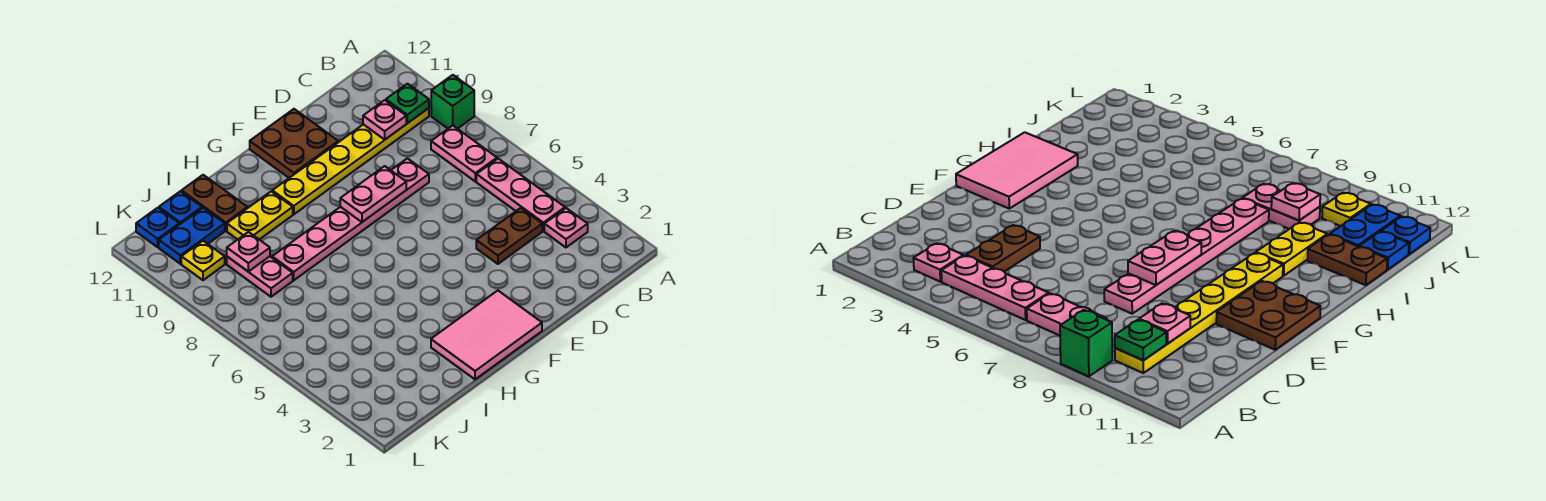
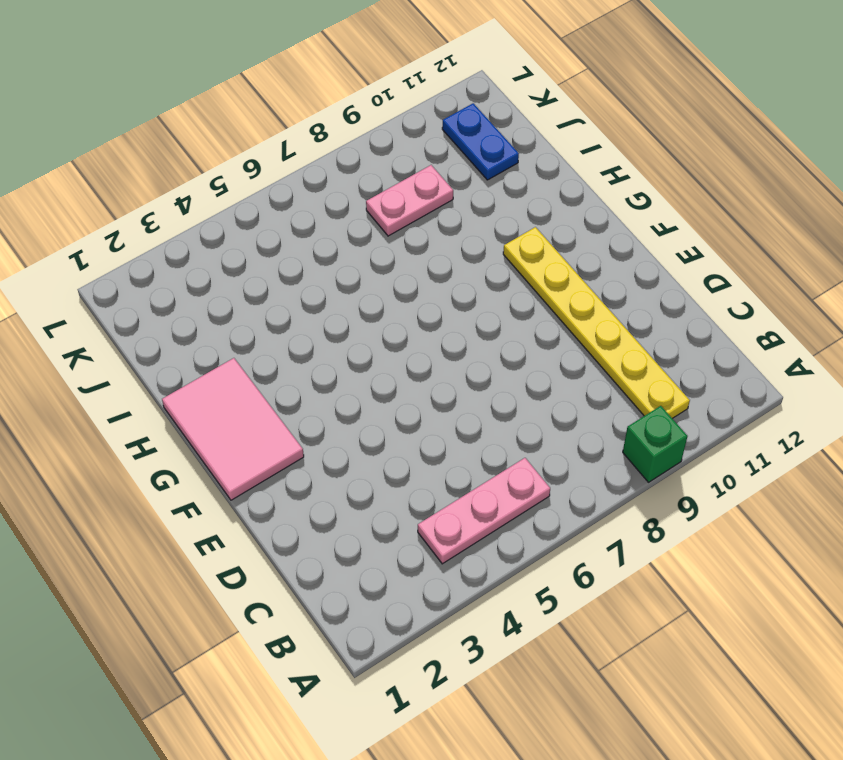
none -> pink 1x1 plate [544,208,588,247]
none -> pink 1x2 plate [431,126,497,181]
none -> brown 1x2 plate [476,208,542,264]

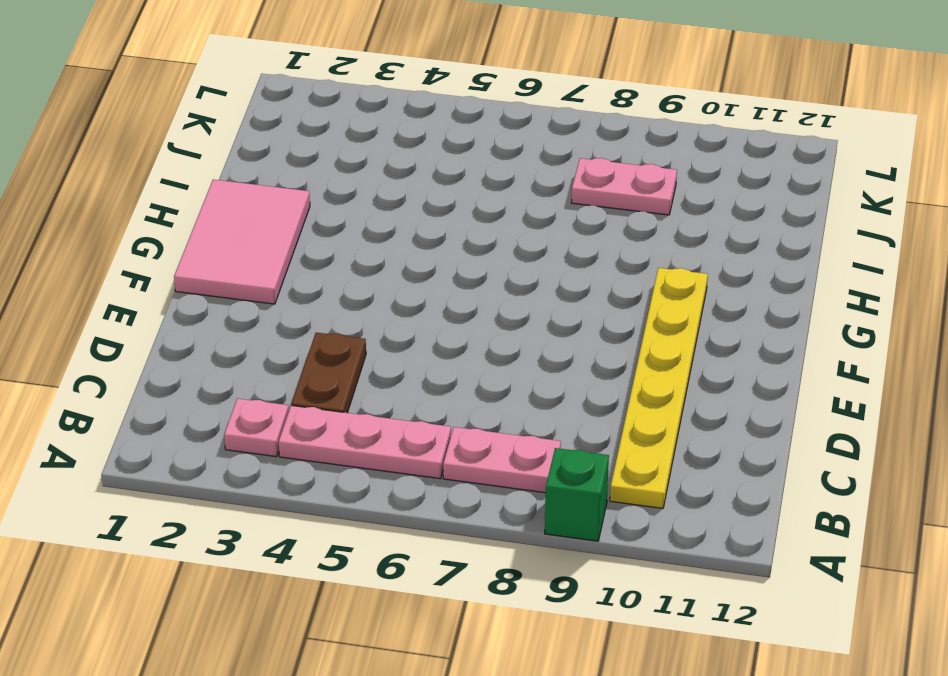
none -> pink 1x6 plate [272,158,429,280]
none -> brown 2x2 plate [250,109,338,178]
none -> yellow 1x2 plate [227,191,293,240]

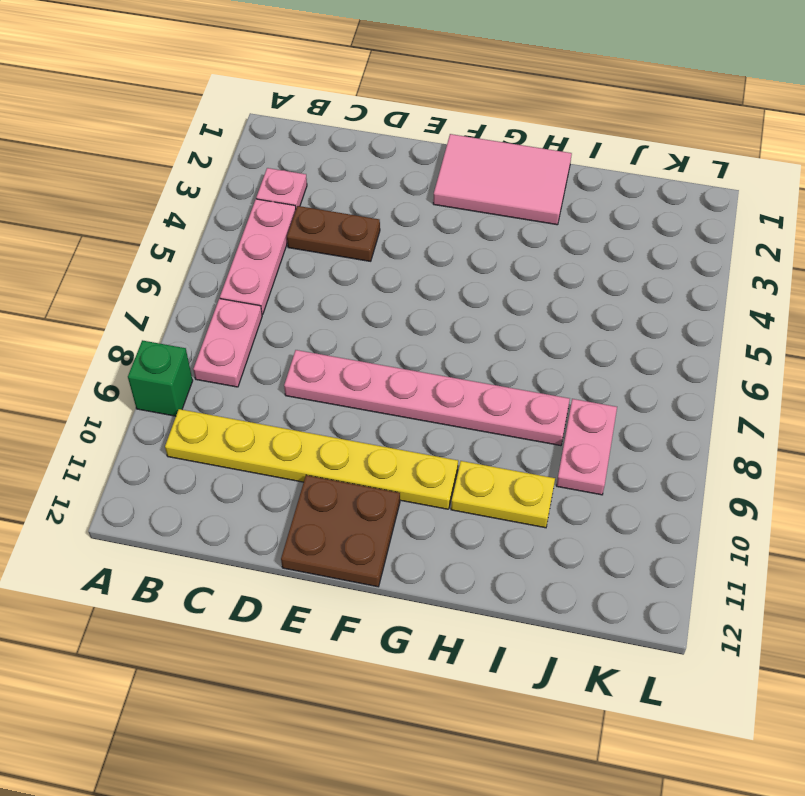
none -> brown 1x2 plate [182,175,247,231]
none -> blue 1x2 plate [159,208,225,264]
none -> blue 1x1 plate [159,191,202,225]

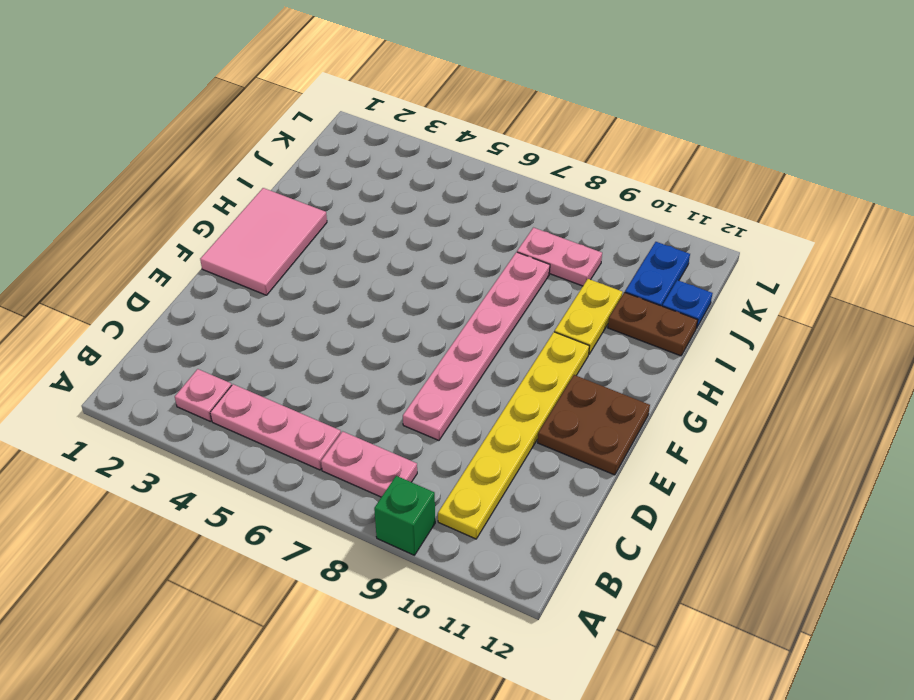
none -> brown 1x2 plate [476,208,542,264]
none -> yellow 1x1 plate [181,241,225,280]
none -> blue 1x1 plate [136,208,179,247]

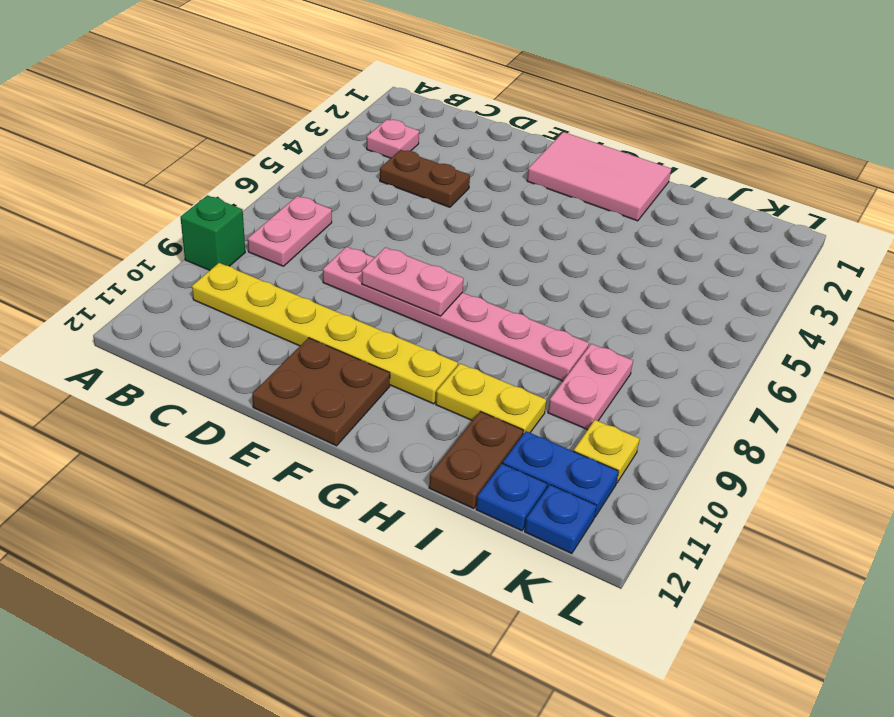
none -> pink 1x3 plate [476,159,565,231]
none -> green 1x1 plate [386,84,429,123]
none -> pink 1x1 plate [363,100,406,140]

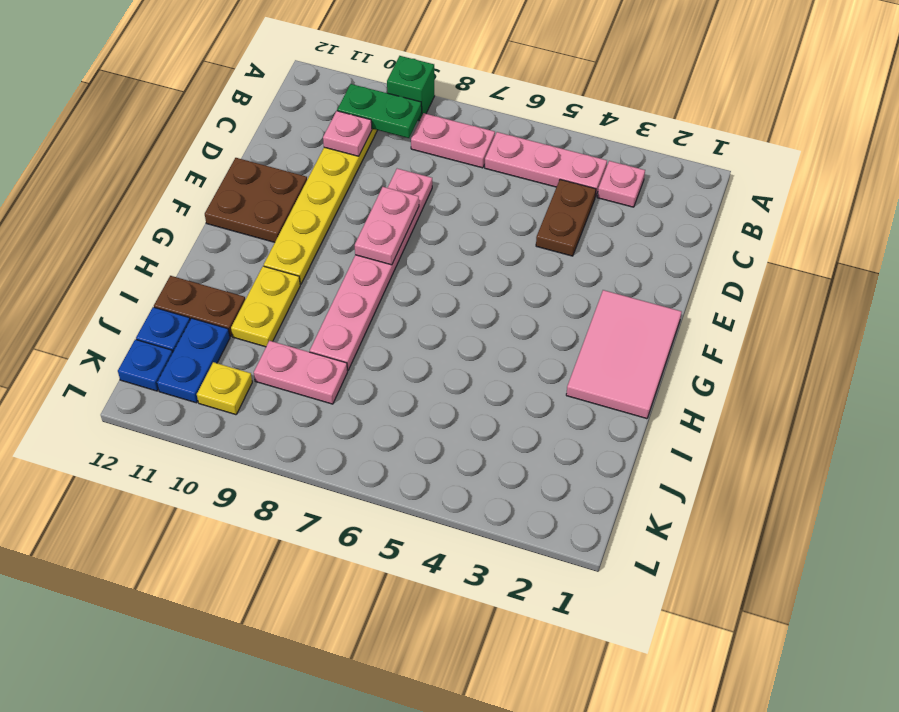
green 1x2 plate [337,84,422,138] -> green 1x1 plate [386,84,429,123]
none -> pink 1x1 plate [227,232,270,271]

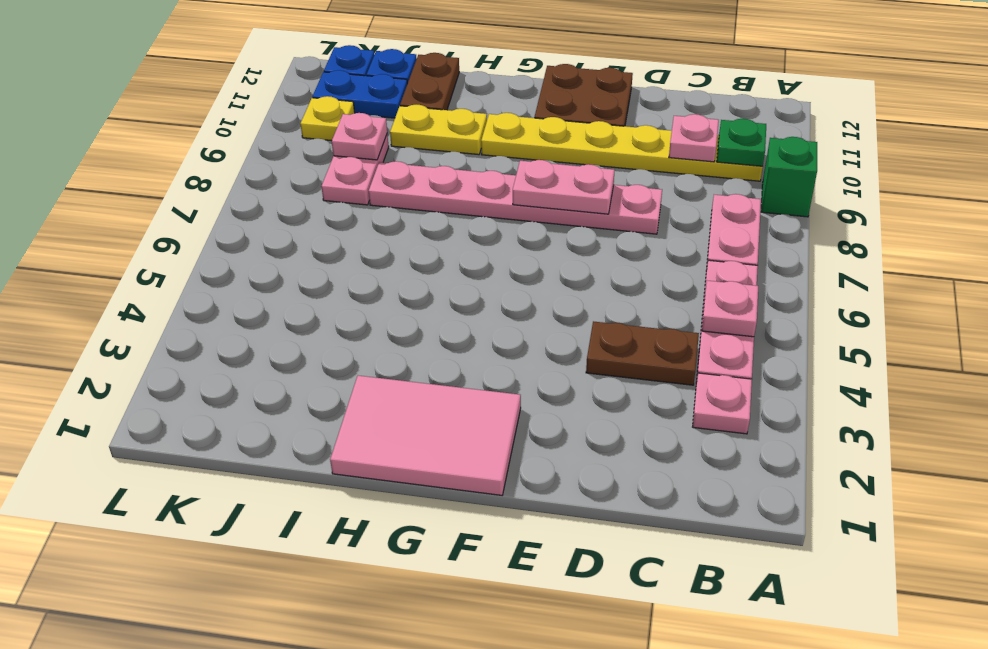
pink 1x1 plate [702,281,758,337] -> none

